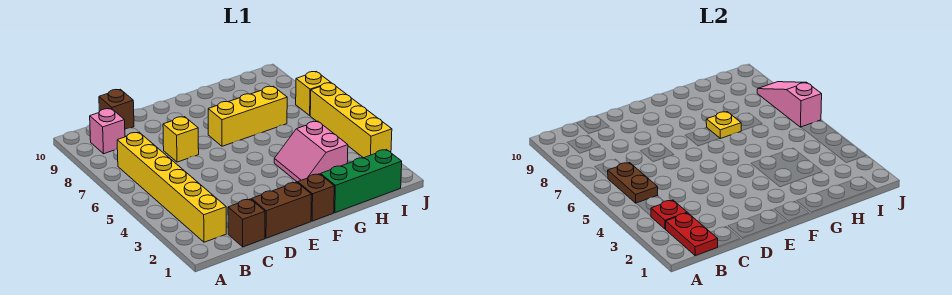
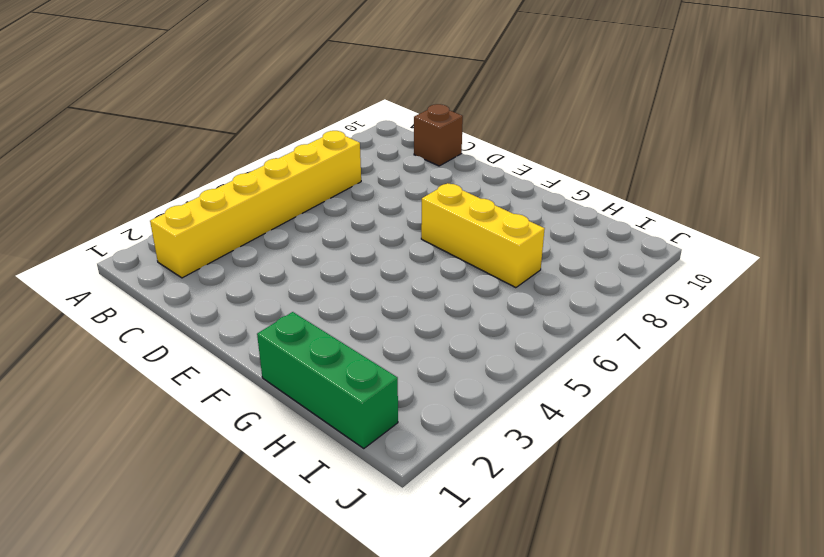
none -> pink 1x1 brick [90,109,125,154]
none -> brown 1x1 brick [228,199,265,247]
none -> brown 1x2 brick [252,182,312,238]

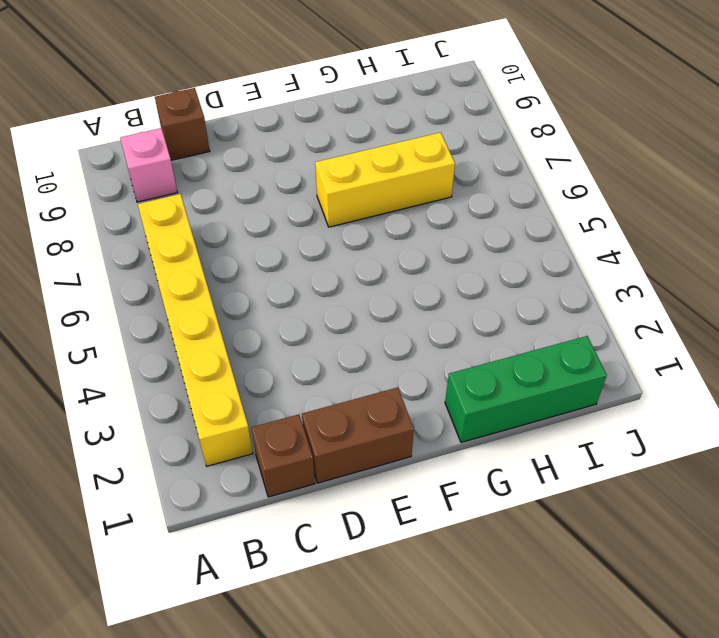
none -> yellow 1x1 brick [163,117,199,162]
none -> brown 1x1 brick [298,174,334,221]
none -> pink 2x2 slope [274,121,348,182]

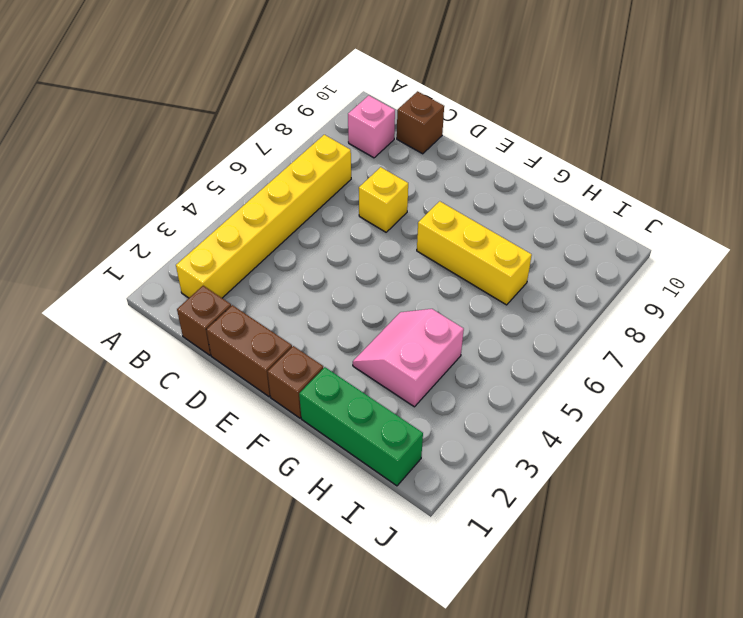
none -> yellow 1x4 brick [310,83,392,158]
none -> yellow 1x1 brick [296,72,331,115]
none -> red 1x2 plate [666,213,718,256]

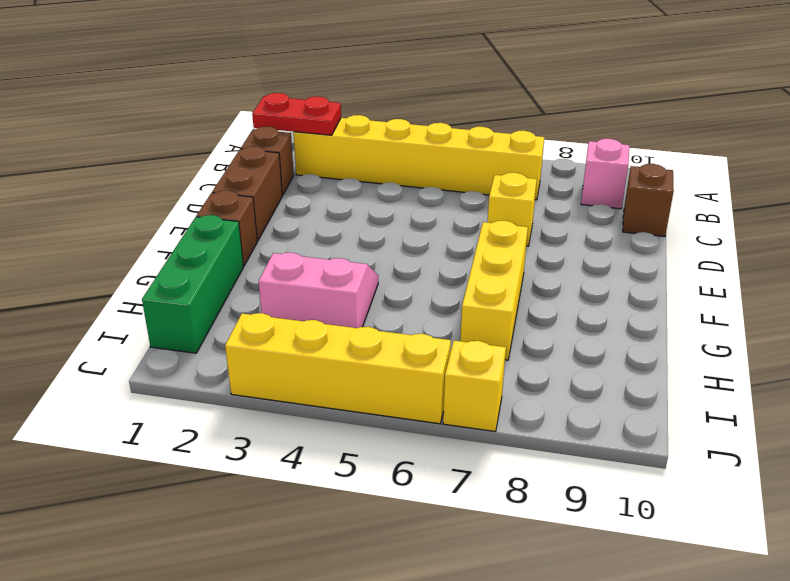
none -> red 1x1 plate [651,200,687,229]
none -> brown 1x2 plate [608,163,658,203]
none -> yellow 1x1 plate [706,112,741,138]

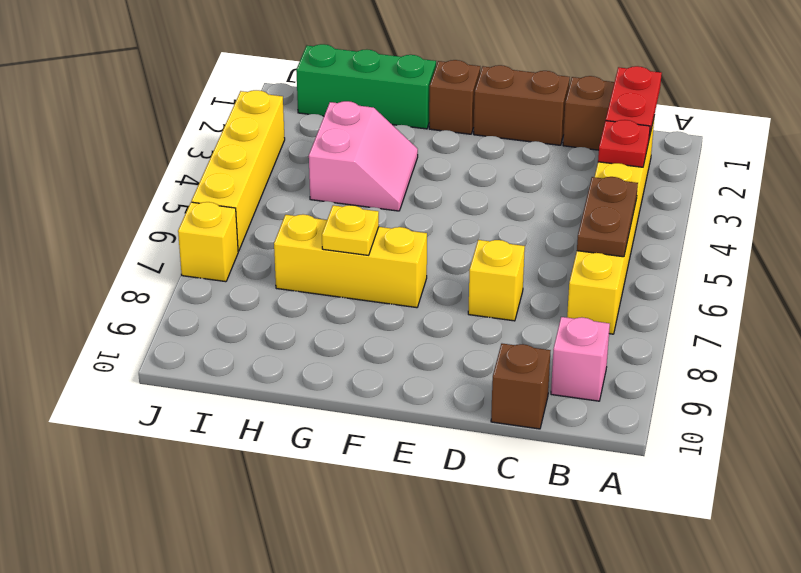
none -> pink 1x3 slope [757,82,822,127]

